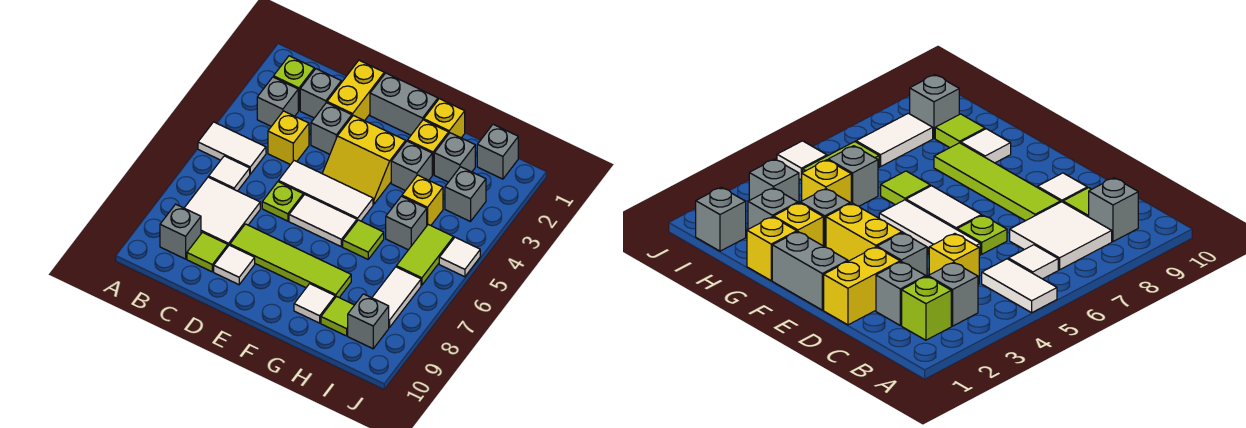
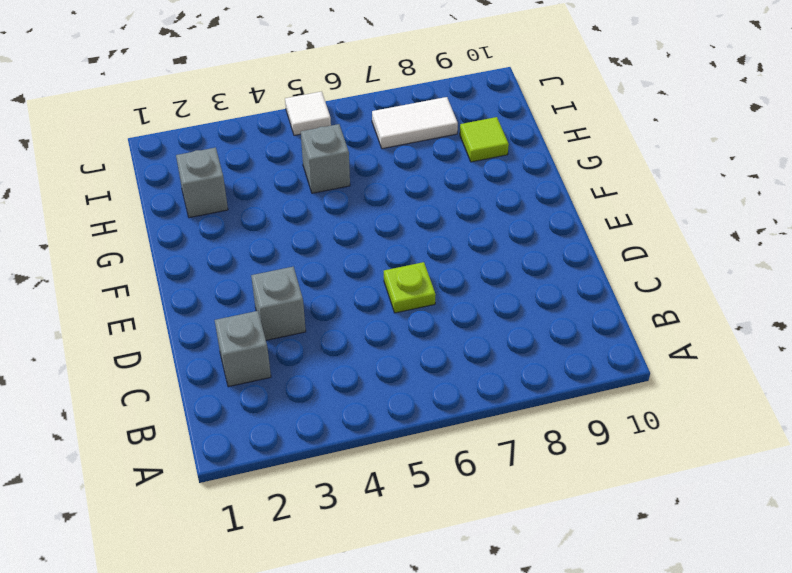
none -> white 1x2 tile [198,122,266,174]
none -> lime 1x1 brick [274,56,314,111]
none -> grey 1x1 brick [257,77,298,126]
none -> white 1x1 tile [209,156,250,191]

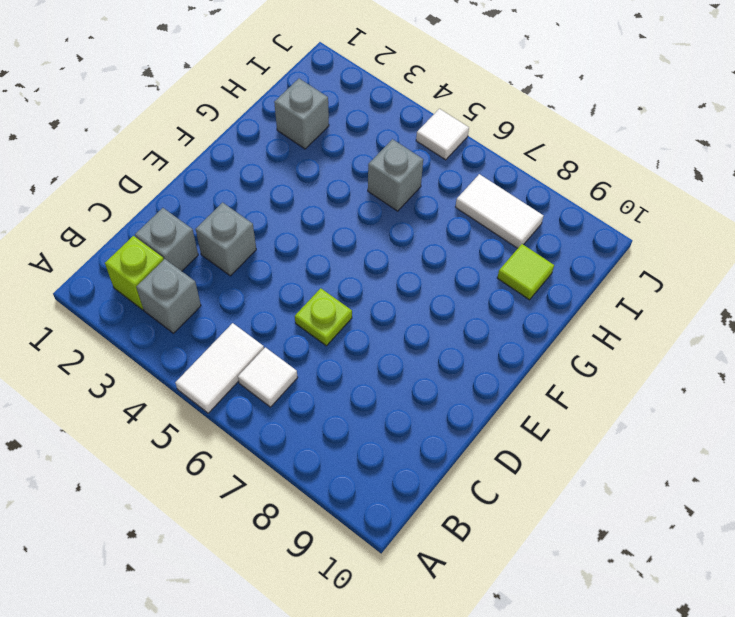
none -> white 2x2 tile [185,177,260,246]
none -> grey 1x1 brick [160,204,201,259]
none -> yellow 1x1 brick [268,111,309,165]
none -> lime 1x1 tile [187,232,228,272]

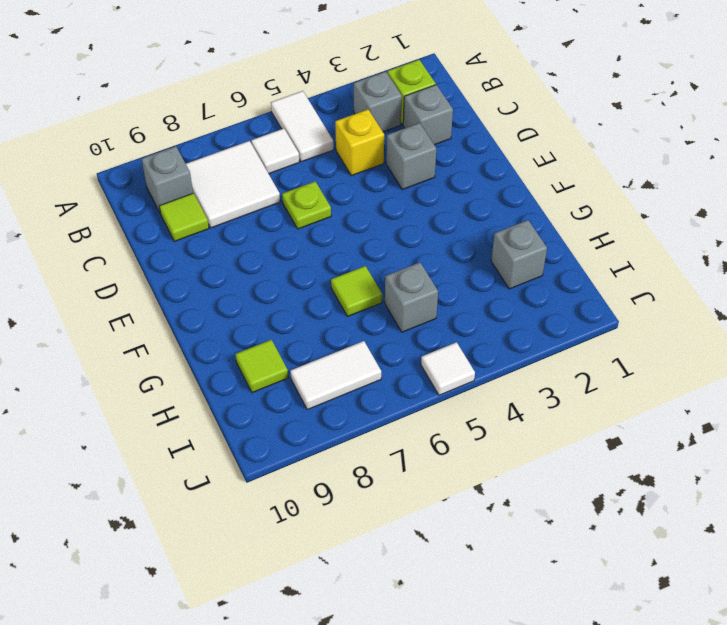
none -> yellow 1x2 brick [327,60,384,121]
none -> white 1x3 tile [279,161,373,221]
none -> lime 1x4 tile [230,224,351,298]
none -> white 1x1 tile [214,245,255,285]

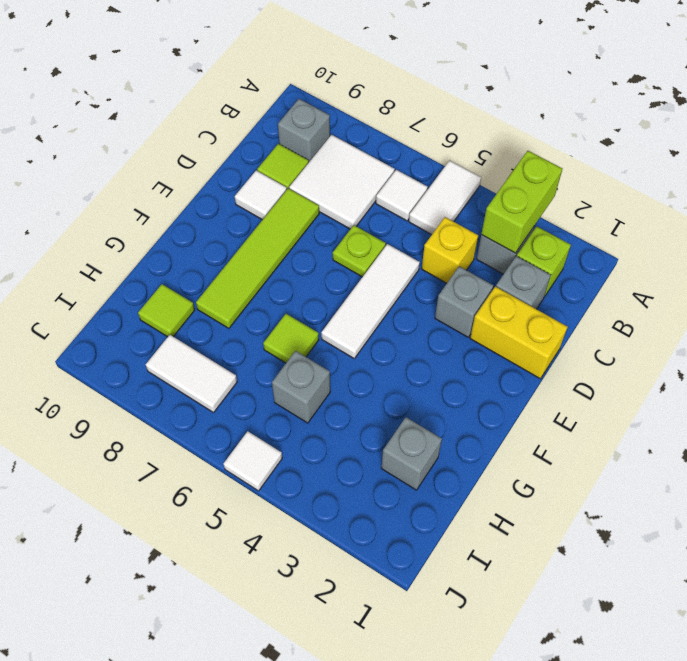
lime 1x2 brick [481,151,562,253] -> none
none -> grey 1x2 brick [370,73,438,135]
none -> yellow 2x2 slope [322,115,406,204]
none -> white 1x2 tile [289,194,357,247]
none -> yellow 1x1 brick [424,99,465,138]

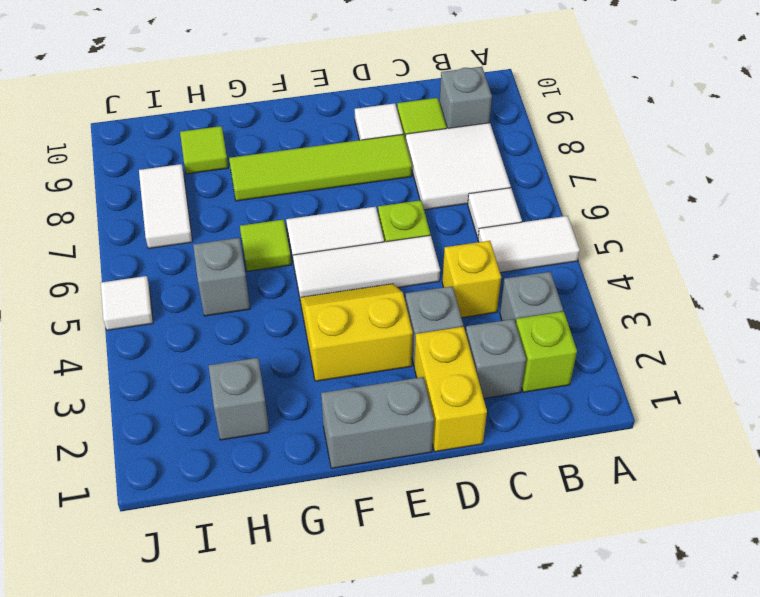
none -> yellow 1x1 brick [424,99,465,138]
none -> yellow 1x1 brick [408,120,449,175]
none -> grey 1x1 brick [391,141,432,190]
none -> white 1x1 tile [294,284,335,323]

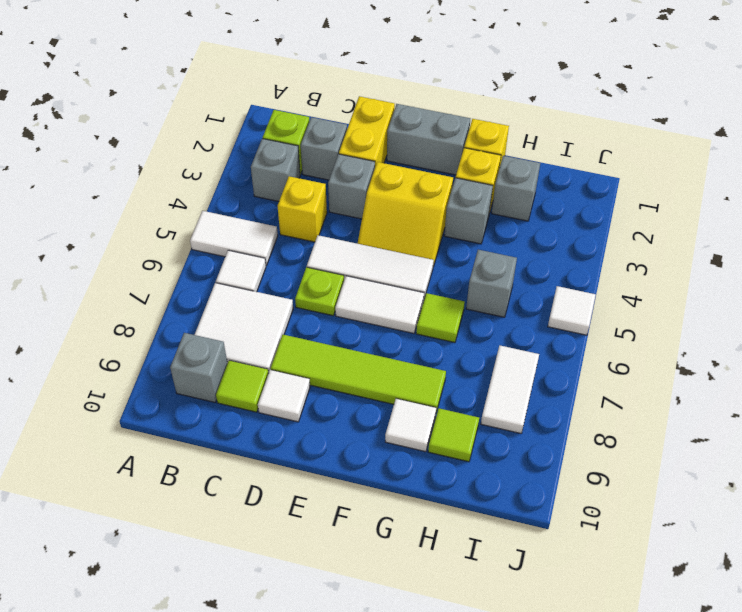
none -> yellow 1x1 brick [402,175,443,225]
none -> grey 1x1 brick [477,124,518,179]
none -> grey 1x1 brick [445,167,486,222]
none -> lime 1x2 tile [396,225,454,285]

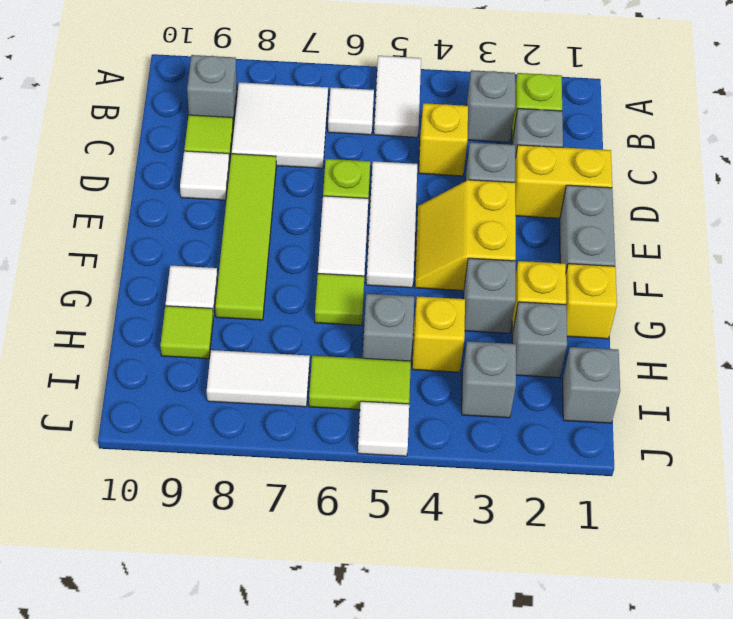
none -> grey 1x1 brick [348,294,389,349]

